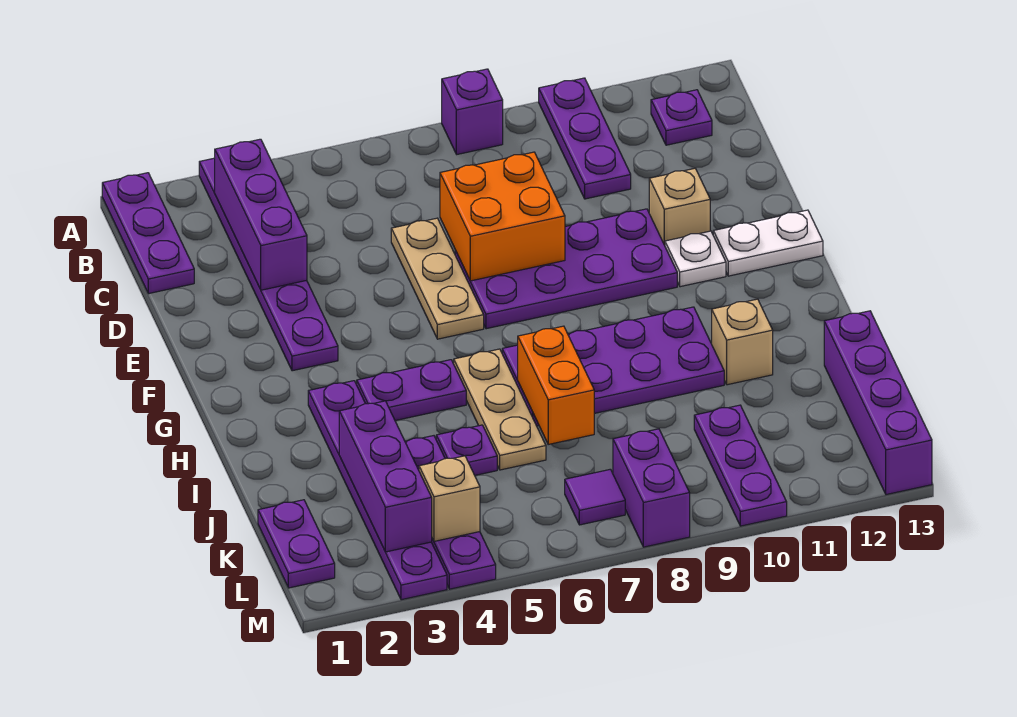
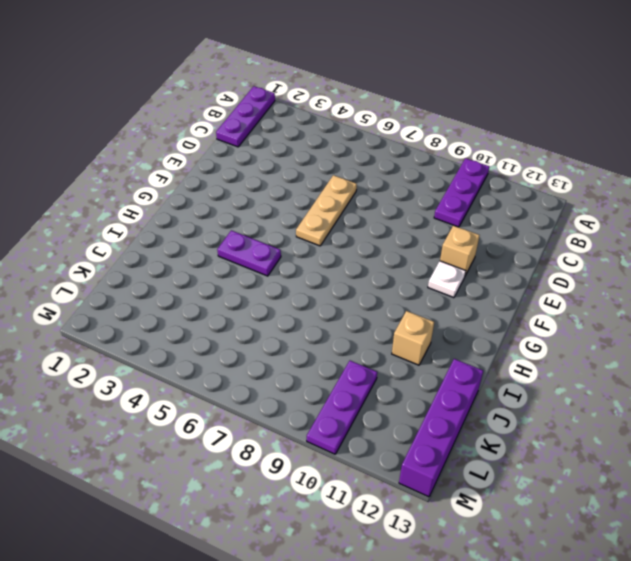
none -> purple 1x6 plate [199,158,338,371]
none -> purple 1x1 brick [442,69,503,154]
none -> purple 1x1 plate [651,90,712,145]

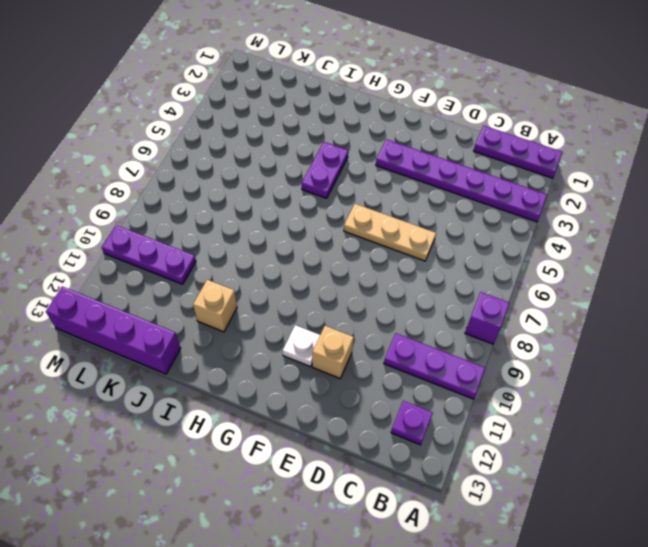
none -> purple 2x4 plate [455,209,677,329]
none -> white 1x2 plate [713,210,823,276]
none -> purple 1x6 plate [308,381,447,600]

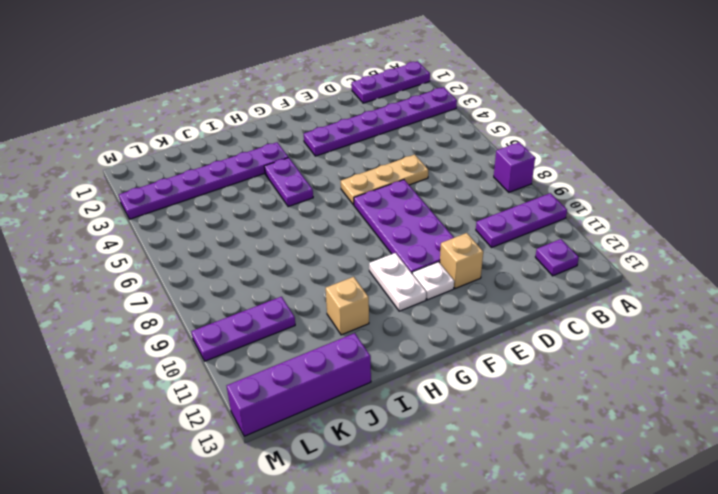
white 1x2 plate [369,253,426,311] -> white 1x2 plate moved to [713,210,823,276]
none -> tan 1x3 plate [454,349,546,470]
none -> purple 2x4 plate [502,307,724,426]
none -> purple 1x4 plate [405,436,496,589]

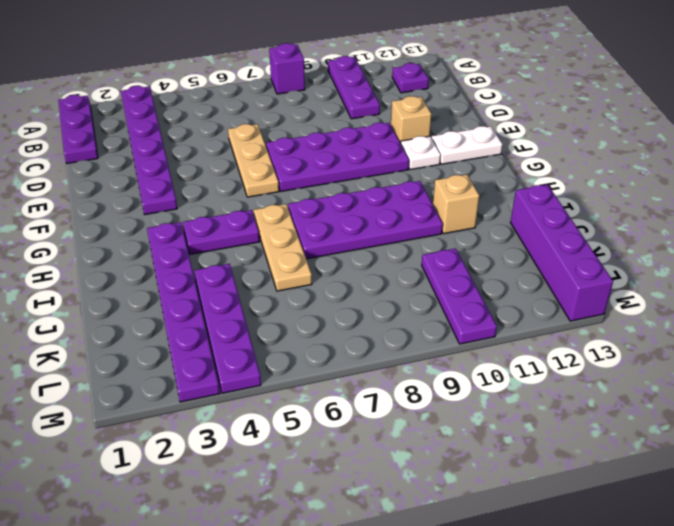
none -> purple 1x1 plate [436,425,497,475]
none -> purple 1x2 plate [258,500,335,588]
none -> purple 1x1 tile [565,469,625,525]

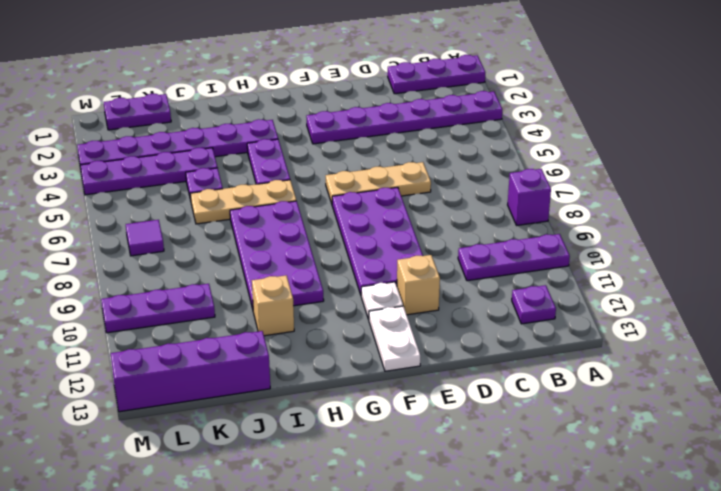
none -> purple 1x2 brick [613,429,690,547]
none -> purple 1x3 brick [215,139,307,290]
none -> orange 2x2 brick [440,152,565,281]

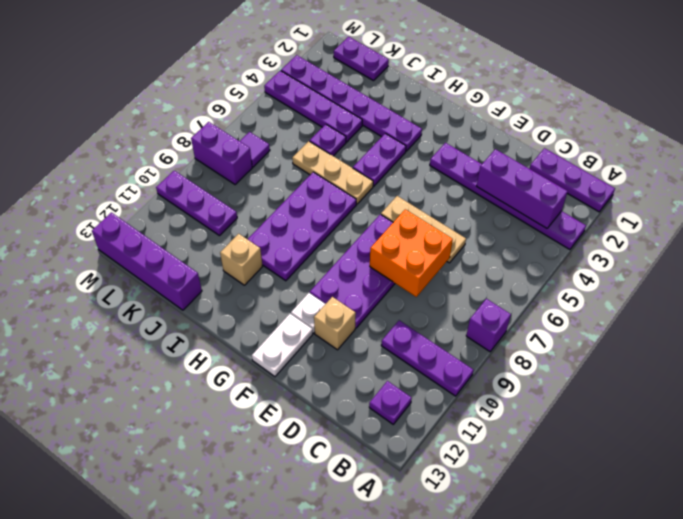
none -> orange 1x2 brick [518,326,594,444]
none -> purple 1x3 brick [339,401,432,552]
none -> tan 1x1 brick [419,456,480,541]

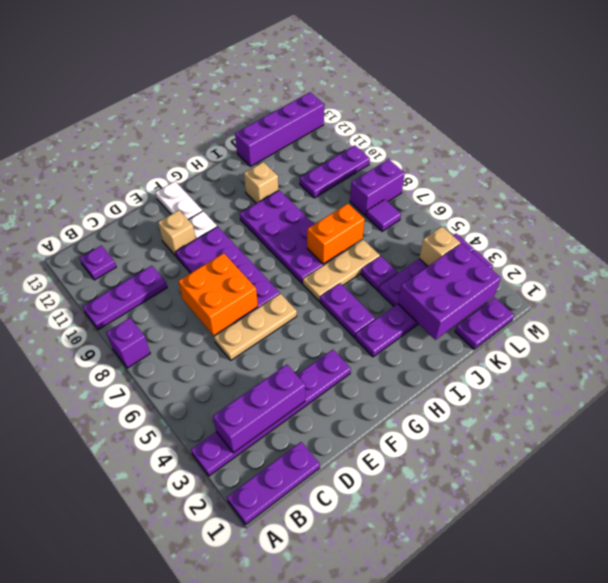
purple 2x3 brick [398,243,501,340] -> purple 1x3 brick [339,401,432,552]

